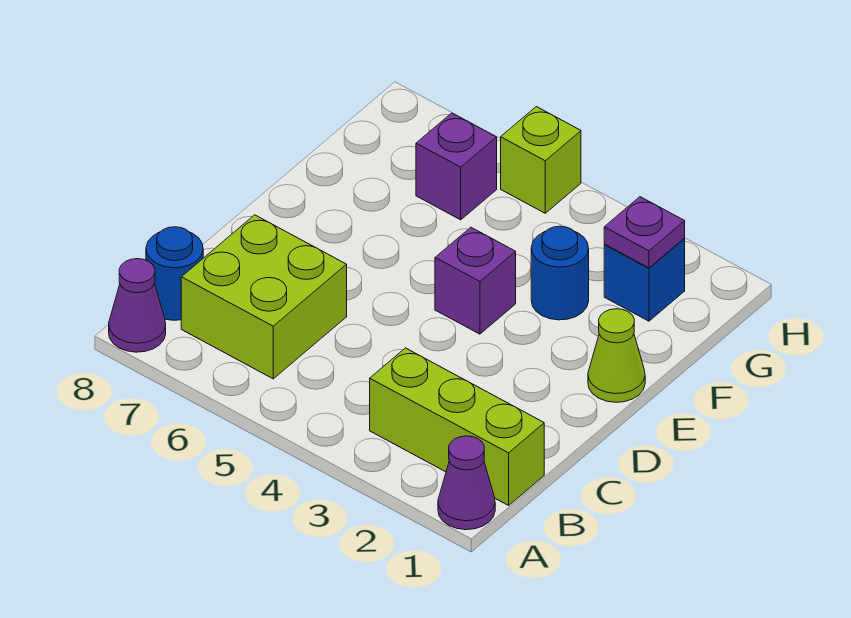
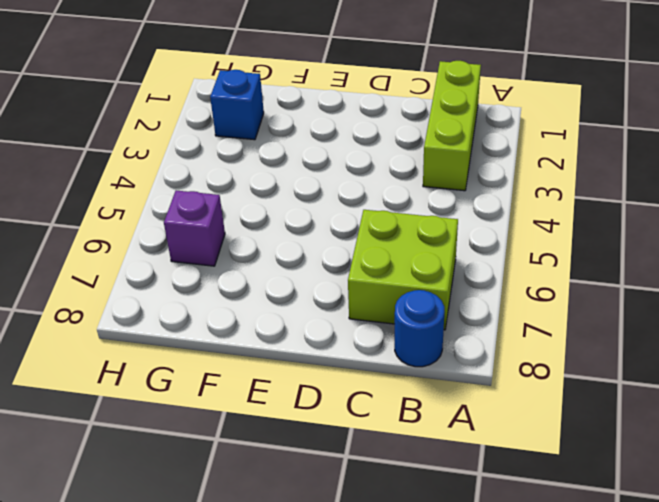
none -> purple 1x1 cone [438,436,495,530]
none -> purple 1x1 cone [109,259,166,352]
none -> lime 1x1 cone [588,309,645,402]

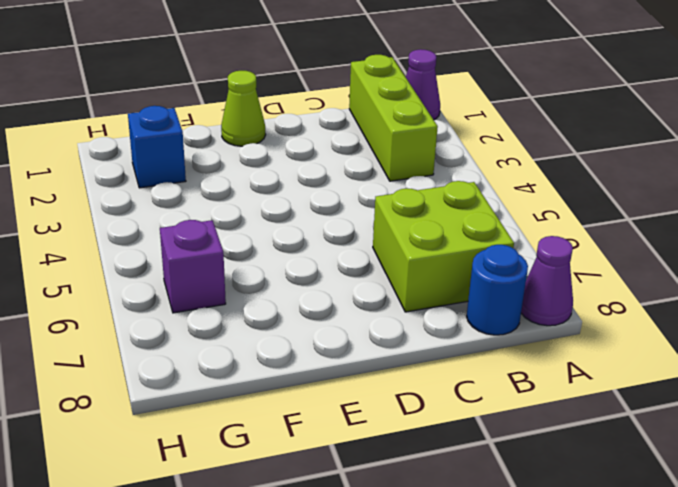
none -> purple 1x1 brick [435,227,516,334]
none -> blue 1x1 round brick [531,226,589,320]
none -> lime 1x1 brick [501,107,581,213]

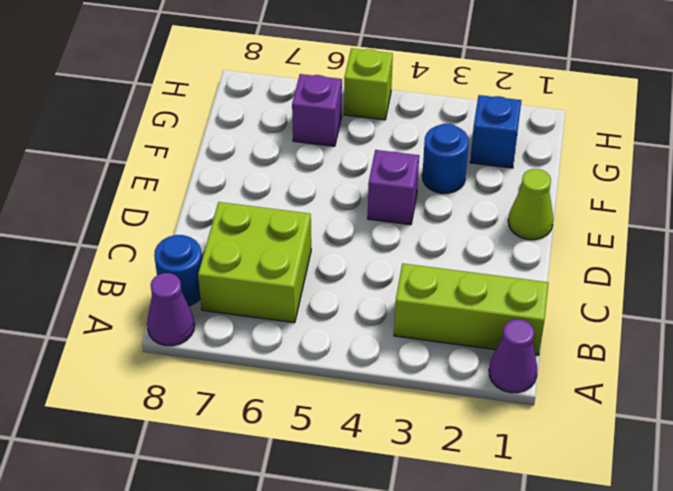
none -> purple 1x1 plate [604,197,685,268]

